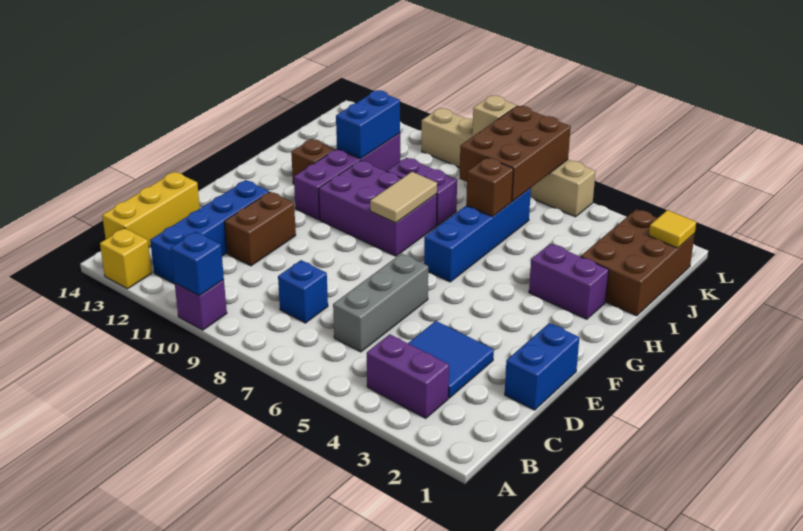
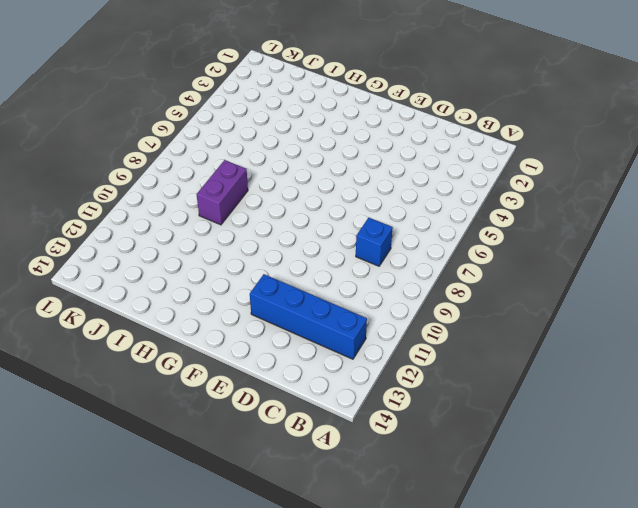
none -> purple 1x1 brick [175,280,227,330]
none -> yellow 1x1 brick [100,228,152,289]
none -> purple 1x2 brick [367,334,449,418]

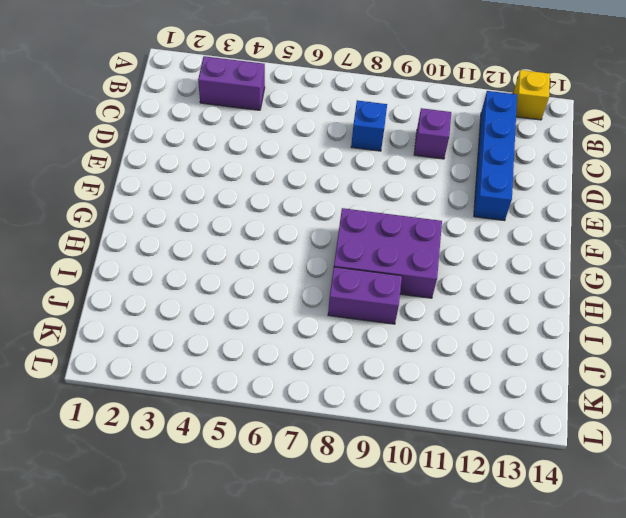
purple 1x1 brick [414,108,451,159] -> purple 1x1 brick moved to [175,280,227,330]
none -> yellow 1x3 brick [102,172,200,247]
none -> blue 2x2 tile [408,321,494,398]
none -> grey 1x3 brick [333,253,428,352]

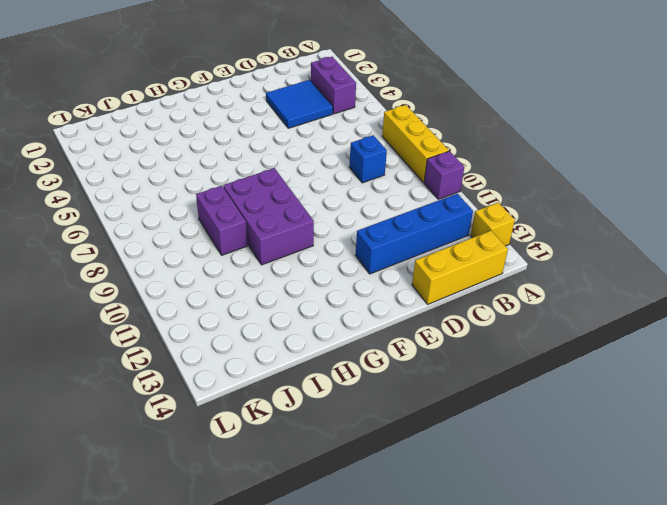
yellow 1x3 brick [382,105,449,183] -> none
none -> grey 1x3 brick [333,253,428,352]
none -> blue 1x2 brick [505,323,579,410]
none -> brown 1x2 brick [225,192,296,266]

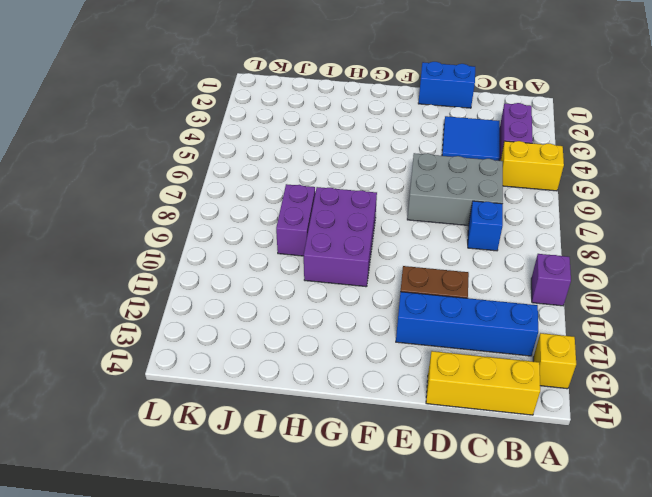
yellow 1x2 brick [501,141,564,191] -> none
grey 2x3 brick [407,153,503,225] -> grey 1x3 brick [333,253,428,352]
none -> blue 1x4 brick [424,188,531,282]
none -> purple 1x4 brick [294,133,400,220]
none -> purple 1x2 brick [529,244,609,319]

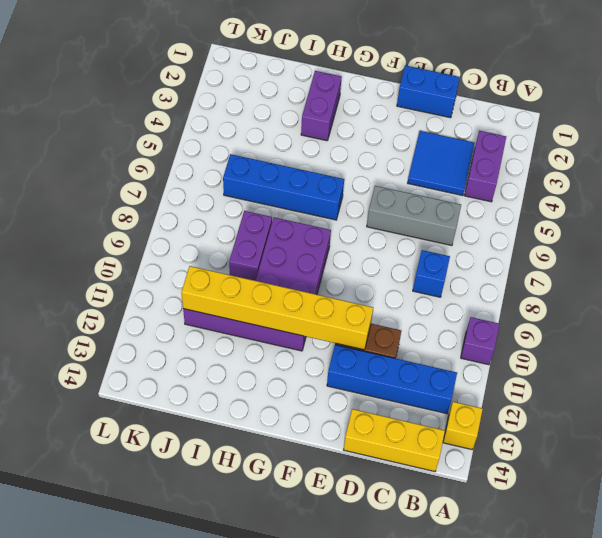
yellow 1x6 brick [181,266,373,350] -> blue 1x2 brick [336,90,400,159]
none -> brown 1x1 brick [291,139,335,184]
none -> brown 2x3 brick [581,209,695,316]
none -> tan 1x6 brick [422,108,596,217]

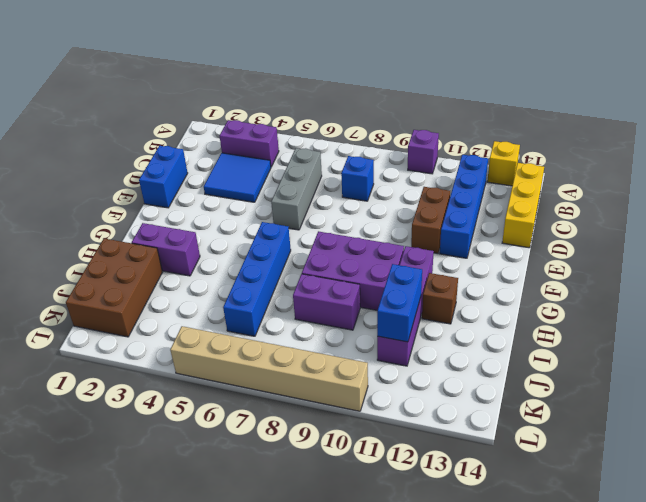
none -> blue 1x1 brick [171,232,224,296]
none -> tan 1x2 tile [370,172,437,223]
none -> brown 1x1 brick [466,158,513,217]

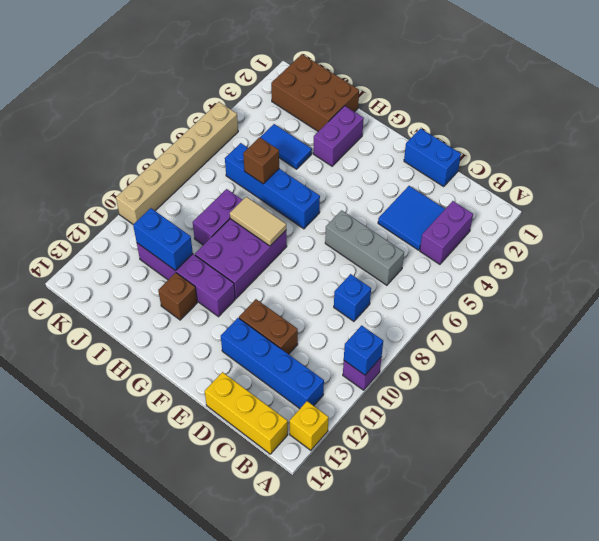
blue 1x2 tile [260,124,312,169] -> none
none -> brown 2x3 brick [459,106,571,201]
none -> yellow 1x1 tile [649,210,696,248]
none -> tan 1x1 brick [472,95,516,137]

